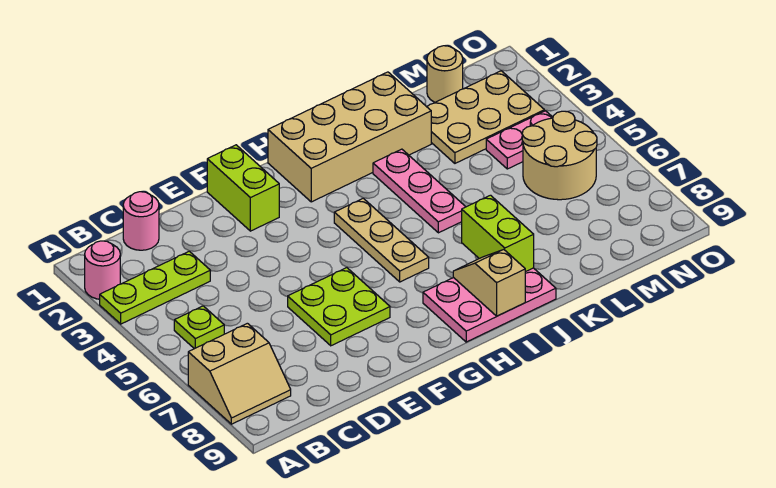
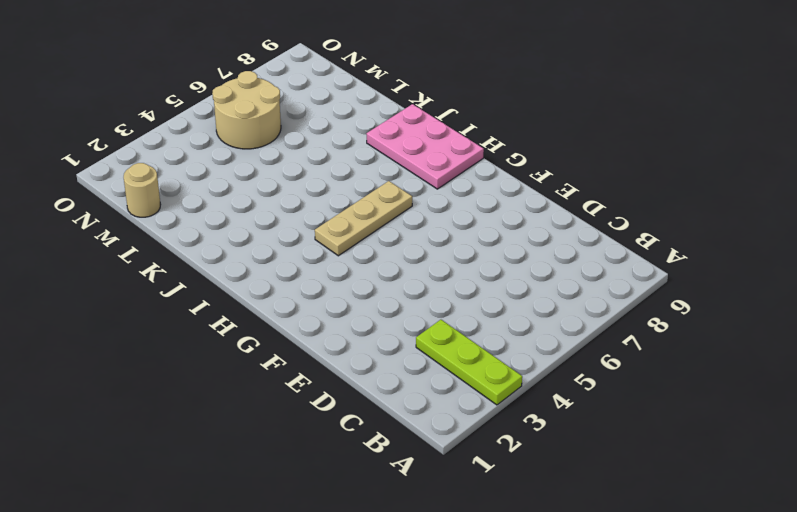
none -> pink 1x1 round brick [85,241,120,299]
none -> tan 2x2 slope [188,323,291,424]
none -> lime 1x1 plate [174,306,224,349]

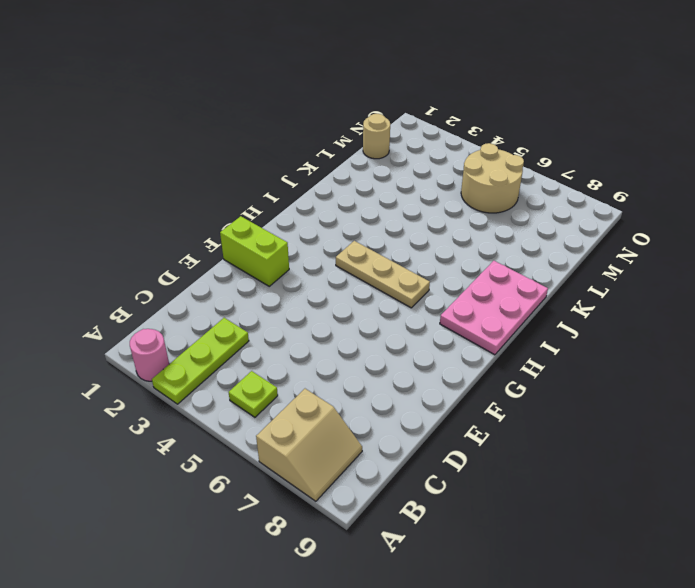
none -> pink 1x1 round brick [123,192,159,250]
none -> lime 2x2 plate [288,268,390,346]
none -> tan 2x4 brick [268,72,431,202]

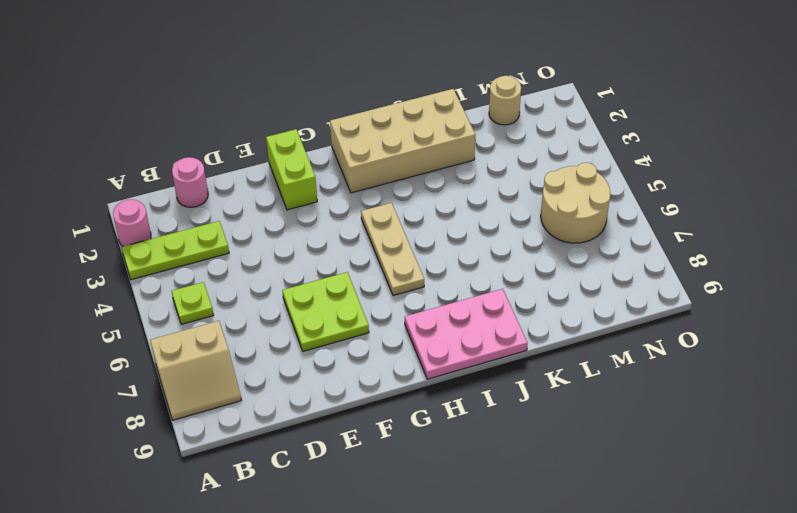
none -> pink 1x3 plate [373,149,465,233]
none -> tan 2x3 plate [427,71,544,163]
none -> pink 1x2 plate [486,111,553,169]

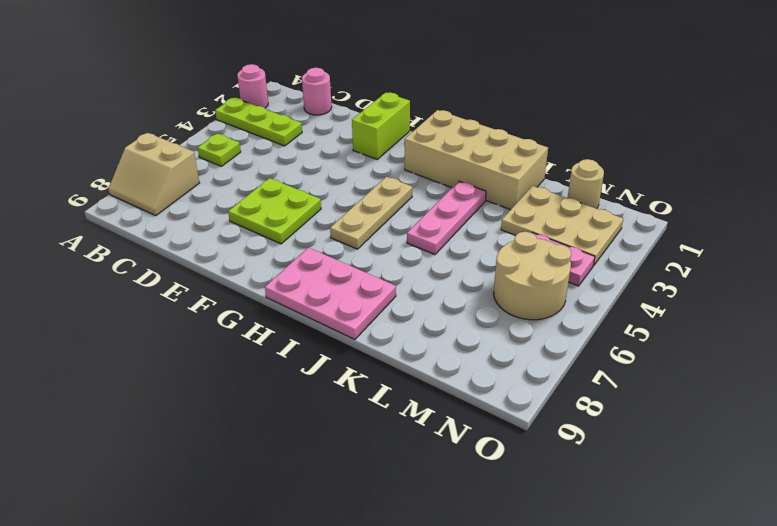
none -> tan 1x2 slope [453,249,525,316]
none -> lime 1x2 brick [462,195,534,272]

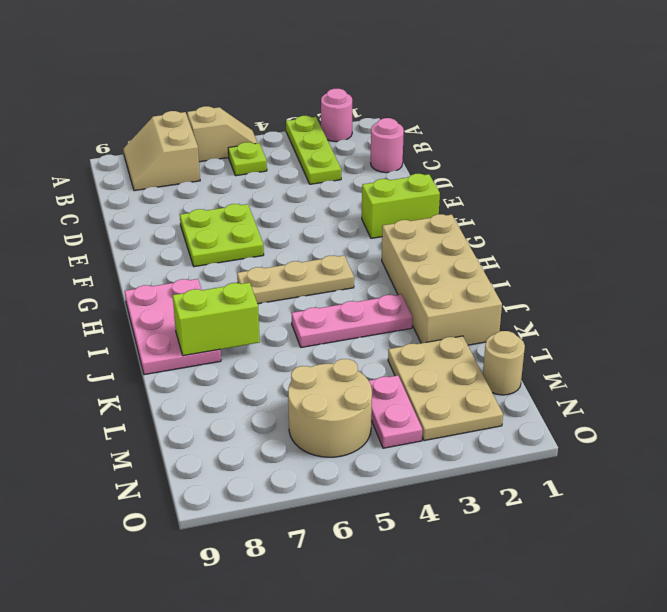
tan 1x2 slope [187,106,257,162] -> tan 1x2 slope moved to [453,249,525,316]

